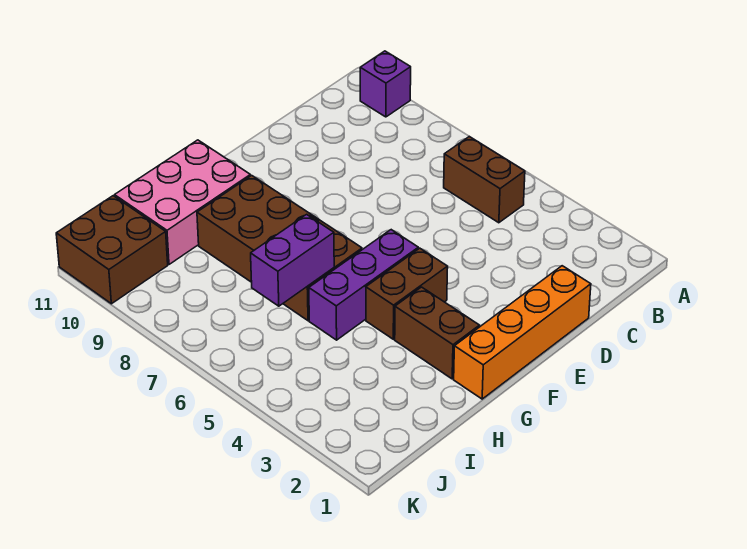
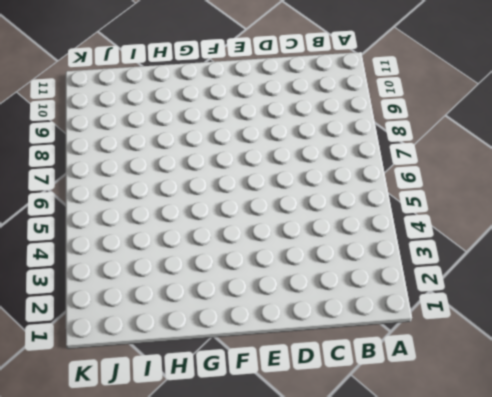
none -> purple 1x1 brick [360,51,411,117]
none -> brown 1x2 brick [444,137,525,223]

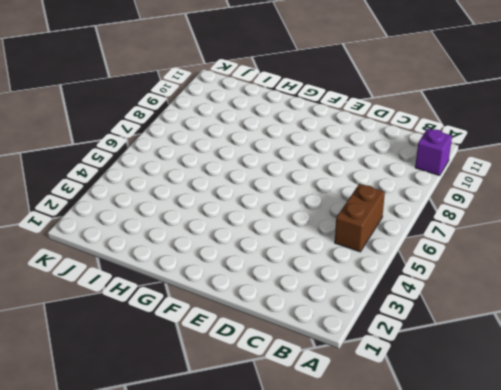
none -> orange 1x4 brick [454,266,591,399]
none -> brown 1x2 brick [366,248,448,339]

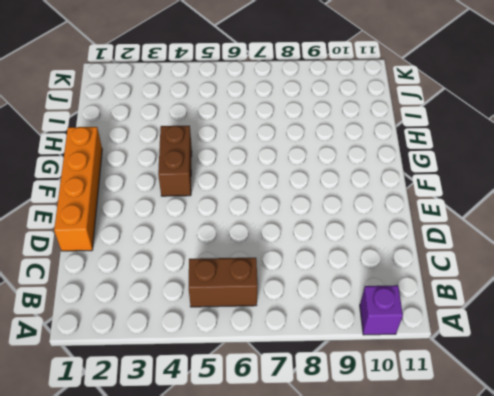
none -> purple 1x3 brick [309,230,418,340]
none -> brown 1x2 brick [395,287,479,379]

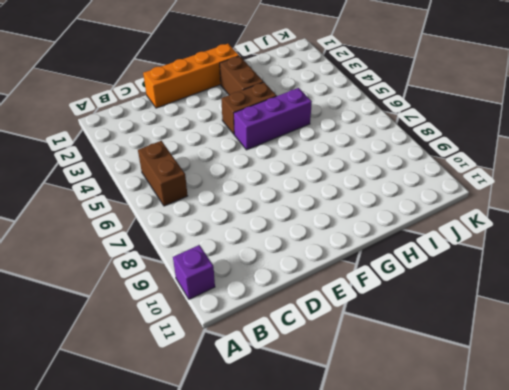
none -> brown 2x4 brick [197,175,362,321]
none -> pink 2x3 brick [115,140,250,264]

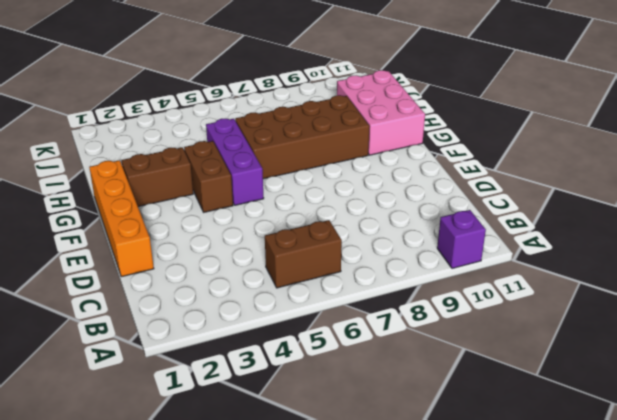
none -> brown 2x2 brick [56,196,168,304]
none -> purple 1x2 brick [251,214,334,306]

